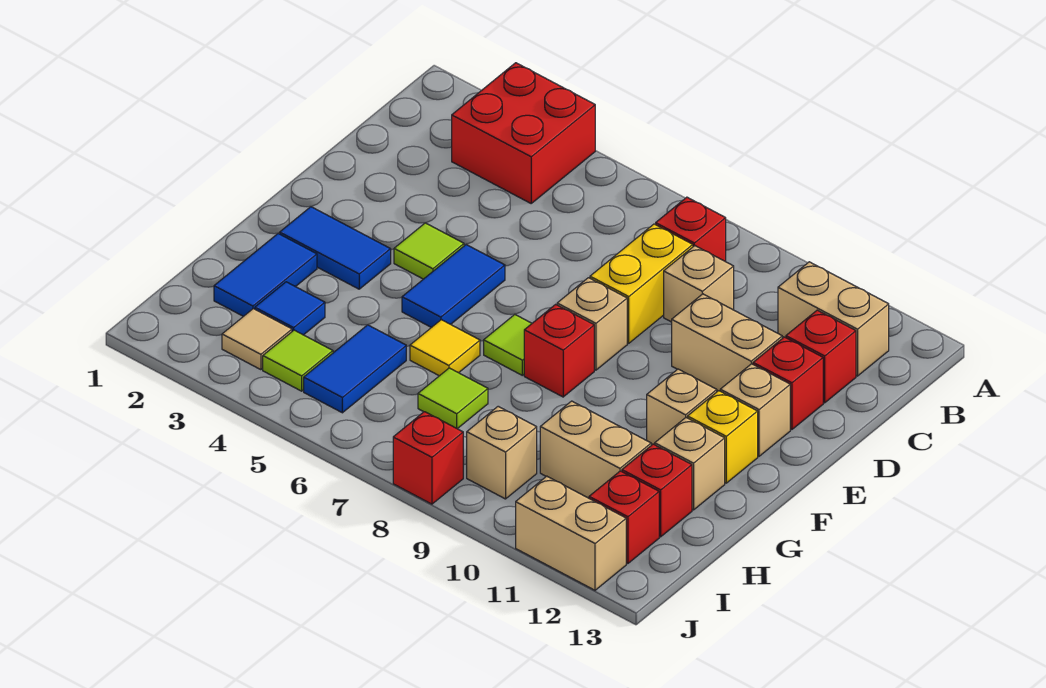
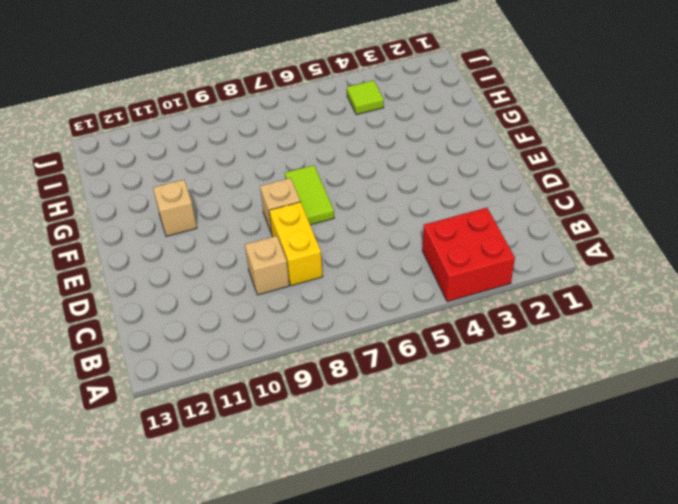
lime 1x2 tile [285,165,334,225] -> lime 1x1 tile [484,315,532,375]
none -> red 1x1 brick [656,197,726,262]
none -> tan 1x2 brick [778,262,889,376]
none -> red 1x1 brick [786,310,856,403]
none -> tan 1x2 brick [672,294,782,391]

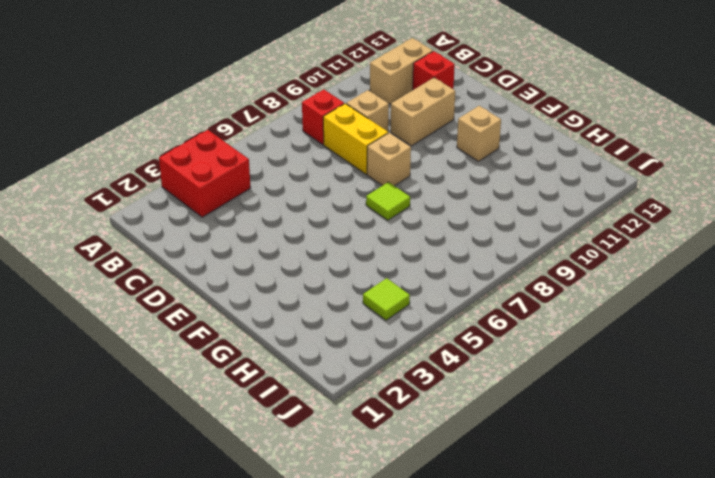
none -> red 1x1 brick [753,337,823,430]
none -> lime 1x1 tile [394,223,464,279]
none -> blue 1x2 tile [402,245,505,328]
none -> tan 1x1 brick [720,364,790,456]

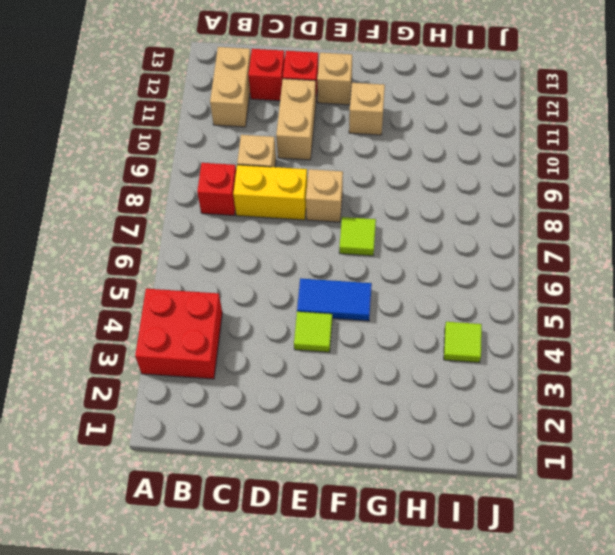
none -> blue 1x2 tile [280,207,391,289]
none -> red 1x1 brick [524,304,594,397]
none -> yellow 1x1 brick [688,391,758,483]
none -> blue 1x2 tile [214,234,317,316]

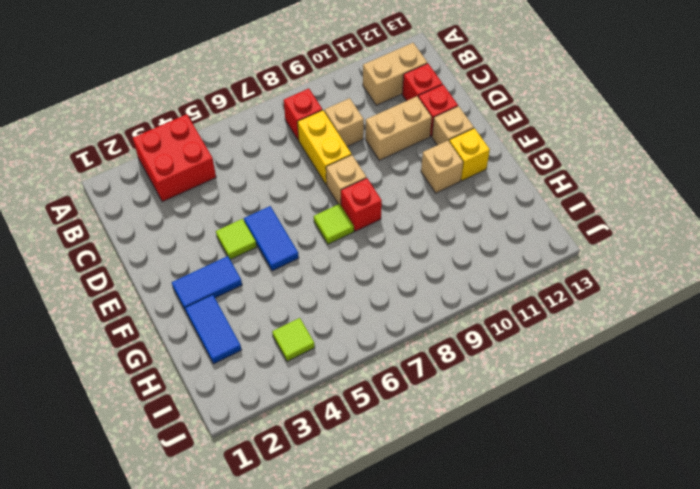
none -> yellow 1x1 tile [410,320,480,376]
none -> tan 1x1 brick [655,418,725,510]
none -> blue 1x1 tile [255,282,325,335]
none -> blue 1x2 tile [304,325,406,413]

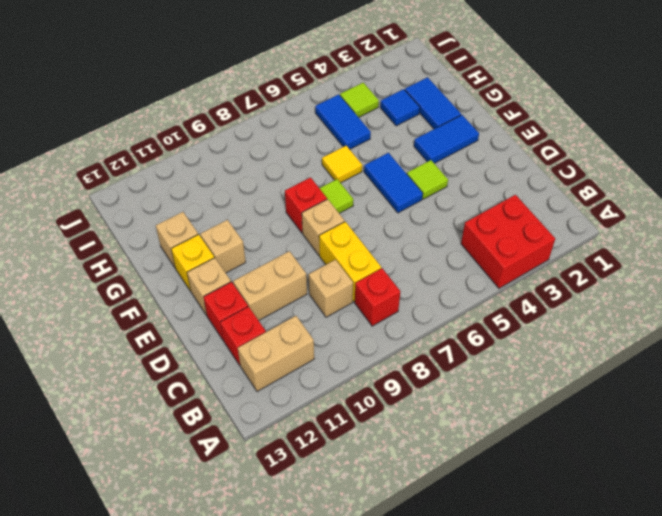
none -> lime 1x1 tile [418,368,488,429]
none -> tan 1x2 brick [540,401,651,498]
none -> red 1x1 brick [622,444,692,537]
none -> tan 1x1 tile [222,309,292,370]

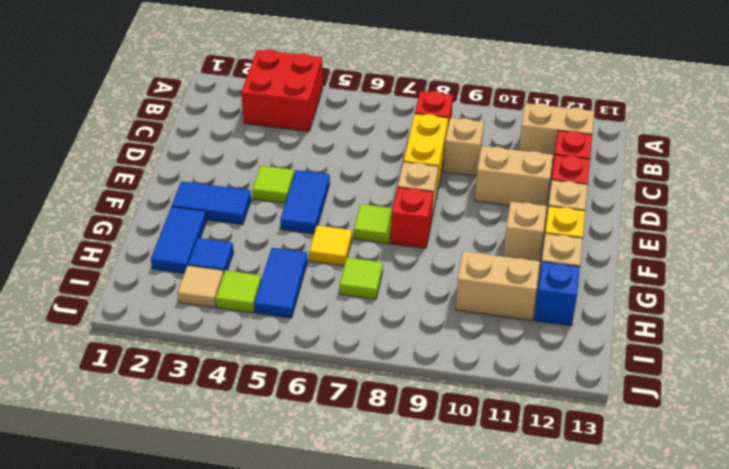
blue 1x1 brick [534,262,580,326] -> red 1x1 brick [622,444,692,537]
none -> tan 1x1 brick [467,406,537,499]
none -> red 1x1 brick [589,471,659,564]
none -> red 1x1 brick [393,412,463,504]
none -> tan 1x2 brick [516,476,626,590]

